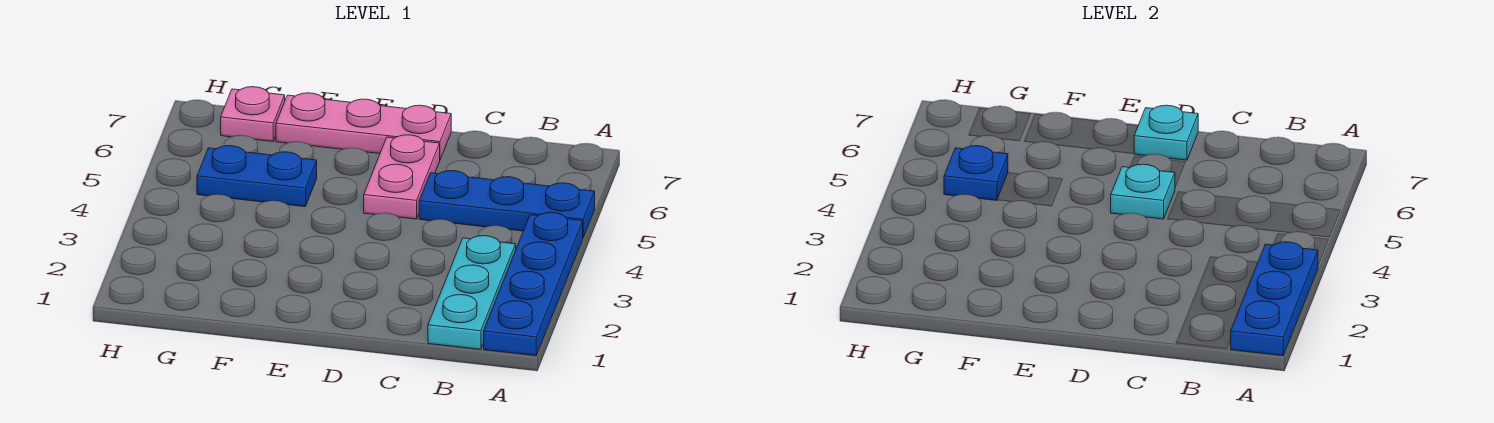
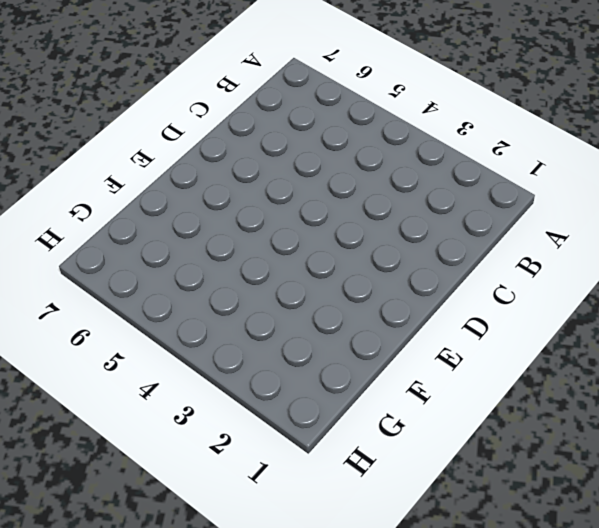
none -> blue 1x4 plate [484,212,583,356]
none -> blue 1x3 plate [419,171,595,237]

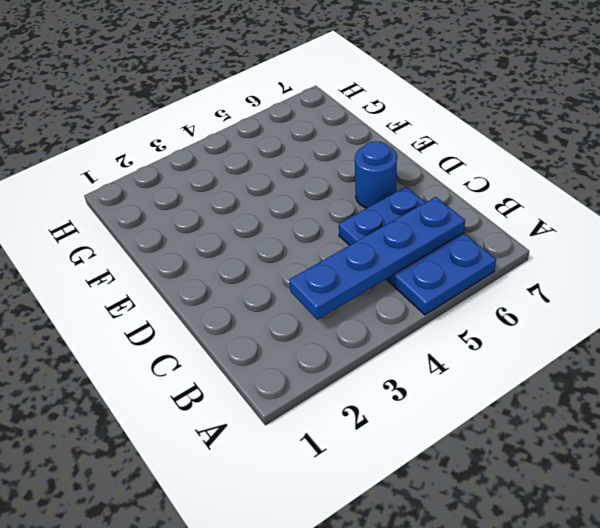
blue 2x3 plate [339,187,496,315] -> blue 1x3 plate [419,171,595,237]
blue 1x4 plate [289,197,465,320] -> blue 1x4 plate moved to [484,212,583,356]
blue 1x1 round brick [355,141,397,208] -> pink 1x2 plate [364,135,440,219]
none -> cyan 1x3 plate [428,236,516,349]
none -> pink 1x3 plate [276,93,451,159]

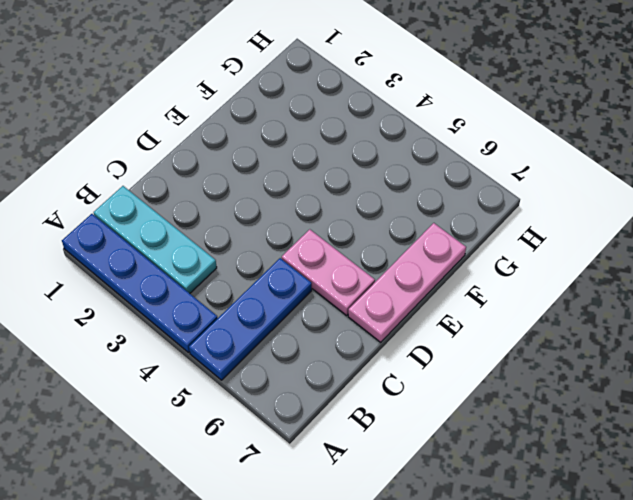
none -> blue 1x2 plate [197,146,317,207]
none -> pink 1x1 plate [221,87,285,142]

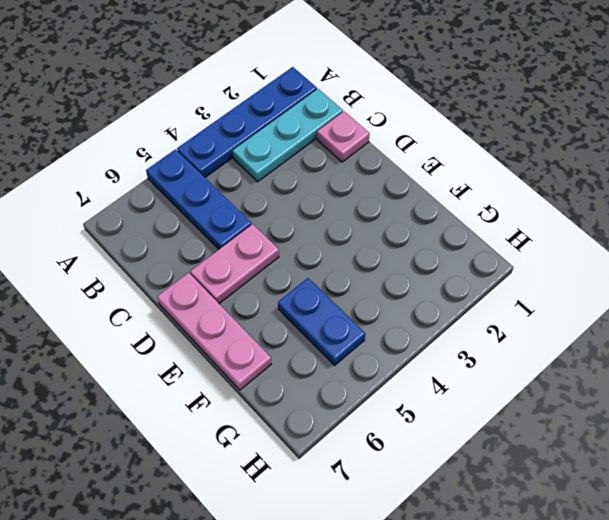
pink 1x1 plate [317,111,370,162] -> pink 1x1 plate moved to [221,87,285,142]
none -> blue 1x3 plate [1230,242,1318,356]
none -> cyan 1x1 plate [1111,164,1175,219]

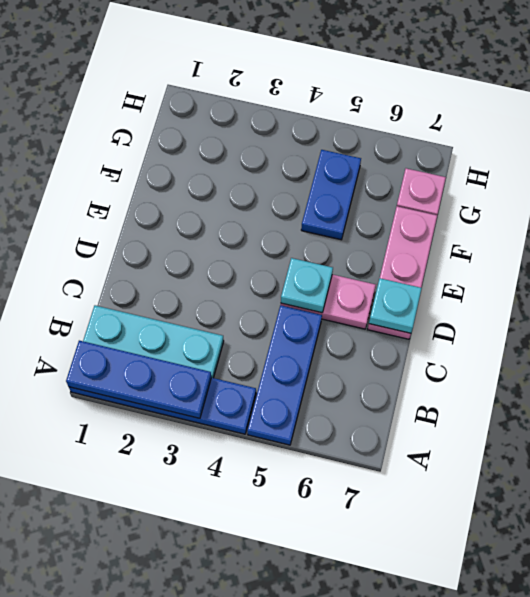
none -> blue 1x1 plate [944,146,1008,201]

